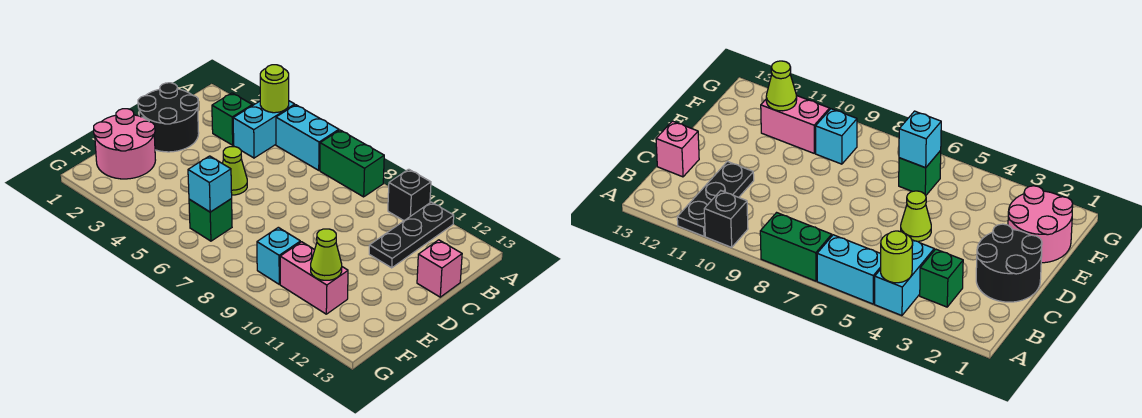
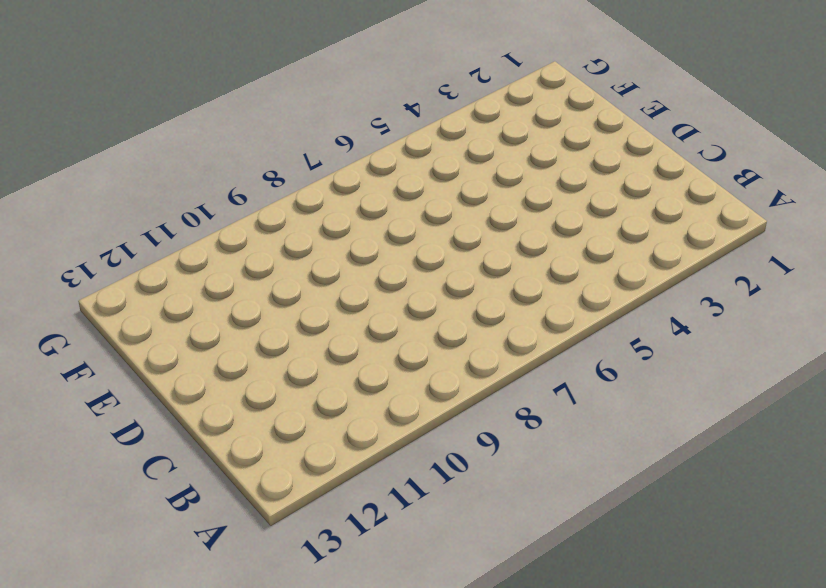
none -> cyan 1x2 brick [233,101,295,158]
none -> cyan 1x2 brick [276,105,339,170]
none -> green 1x2 brick [320,130,384,197]

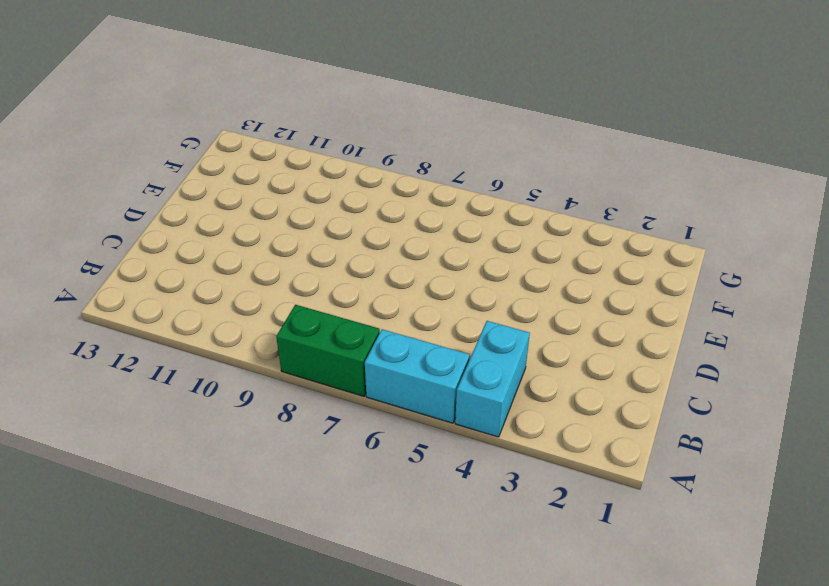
none -> black 1x1 brick [388,169,431,221]
none -> black 1x3 plate [369,202,454,268]
none -> green 1x1 brick [212,93,252,145]

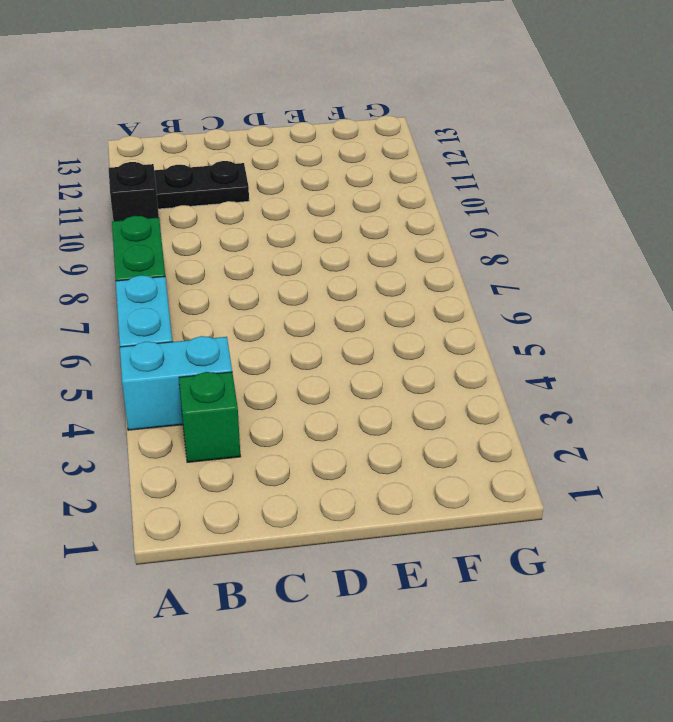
none -> black 2x2 round brick [138,83,199,152]
none -> pink 1x1 brick [417,240,462,297]
none -> lime 1x1 cone [222,147,247,195]

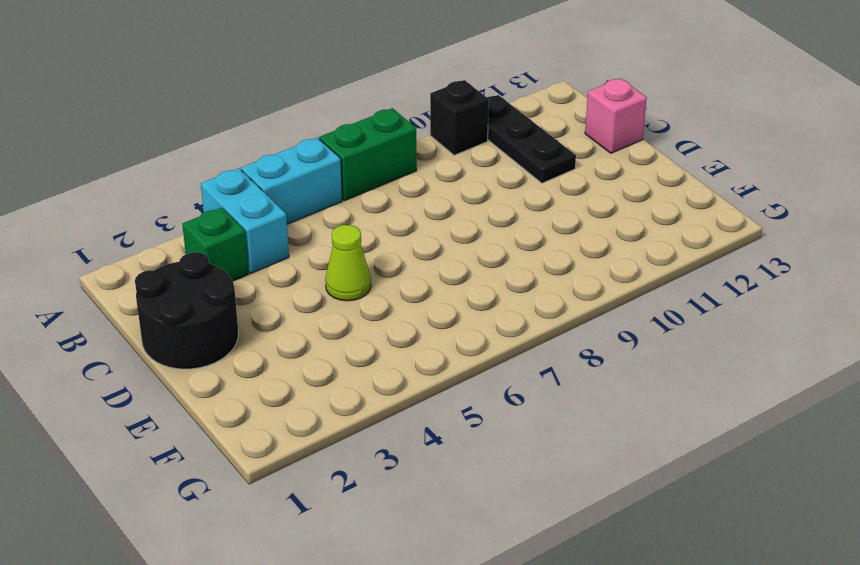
none -> pink 2x2 round brick [94,109,155,179]
none -> green 1x1 brick [189,199,232,241]
none -> cyan 1x1 brick [257,227,300,284]

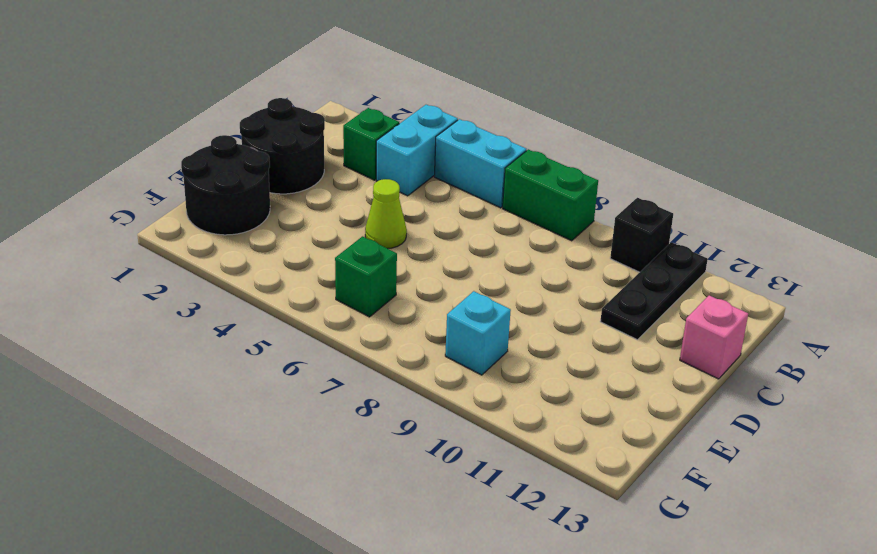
black 2x2 round brick [181,135,270,235] -> pink 2x2 round brick [94,109,155,179]
none -> pink 1x2 brick [280,242,348,314]
none -> lime 1x1 round brick [260,65,289,113]
none -> cyan 1x1 brick [188,156,232,212]

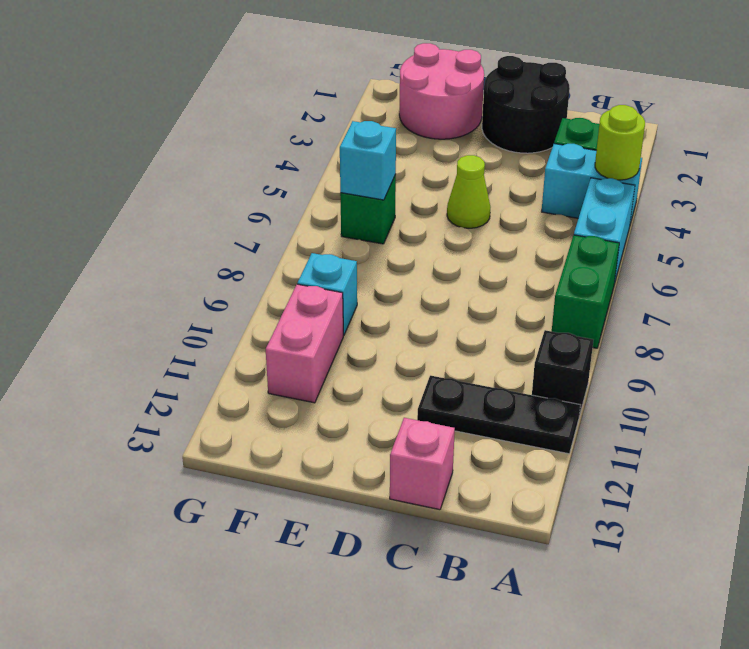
none -> lime 1x1 cone [311,229,342,280]

